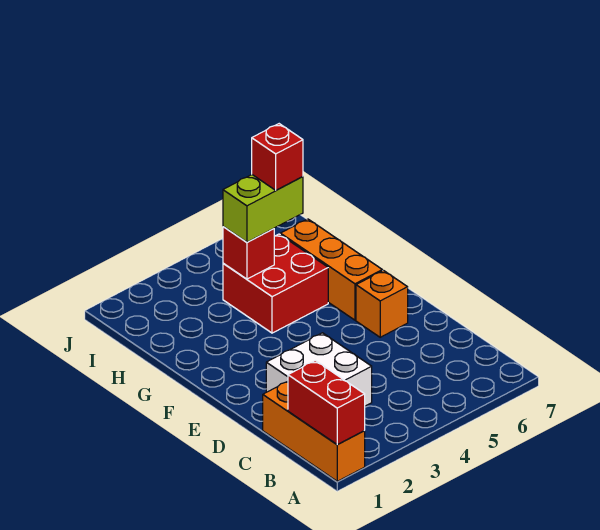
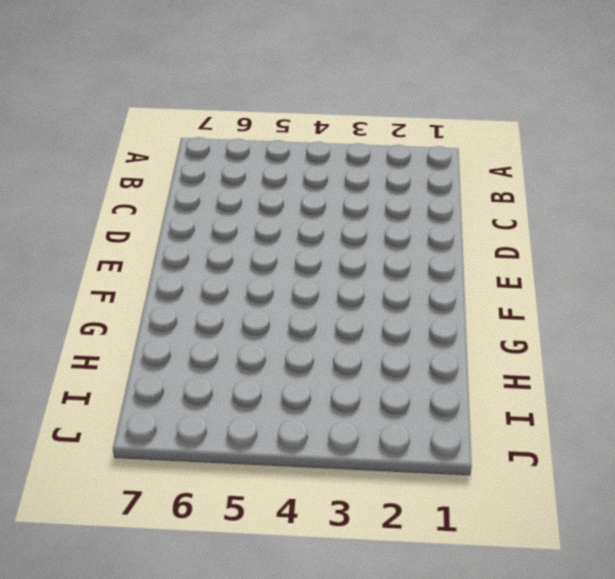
none -> orange 1x3 brick [263,381,365,481]
none -> white 2x2 brick [266,333,372,406]

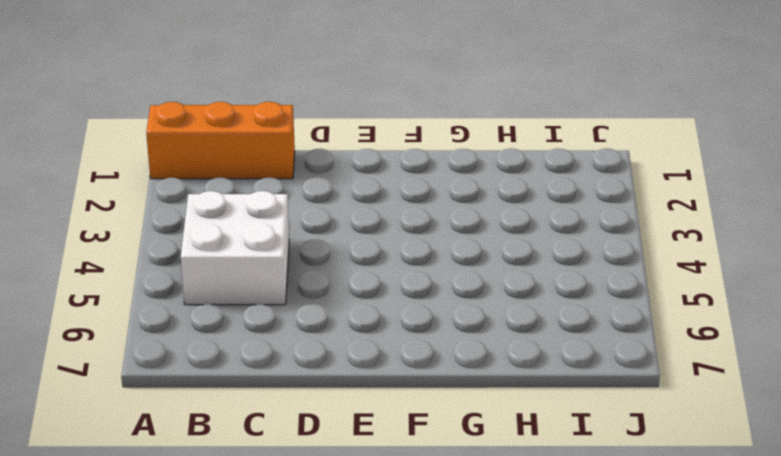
white 2x2 brick [181,191,289,305] -> white 2x2 brick moved to [266,333,372,406]
none -> orange 1x1 brick [356,271,408,337]
none -> orange 1x3 brick [280,219,382,320]

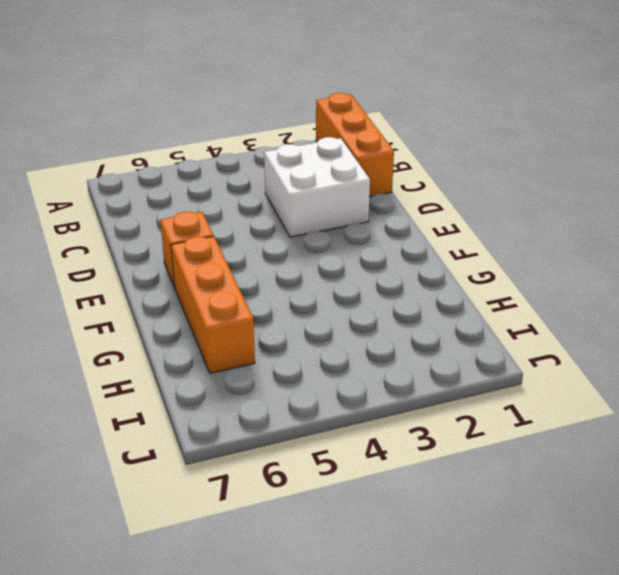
none -> red 2x2 brick [223,234,328,333]
none -> red 1x2 brick [288,361,365,445]

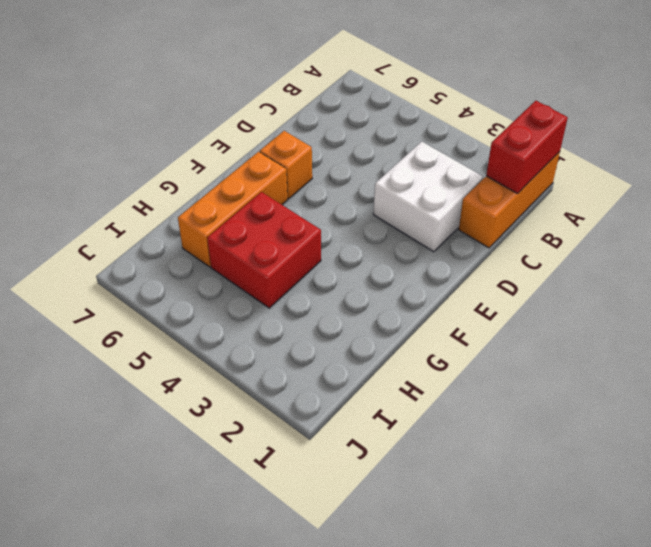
none -> red 1x1 brick [223,227,274,279]
none -> lime 1x2 brick [223,175,303,242]

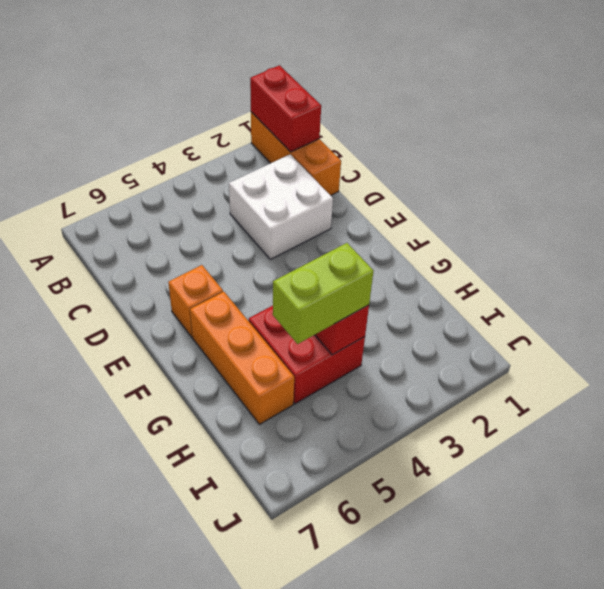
none -> red 1x1 brick [252,124,303,190]

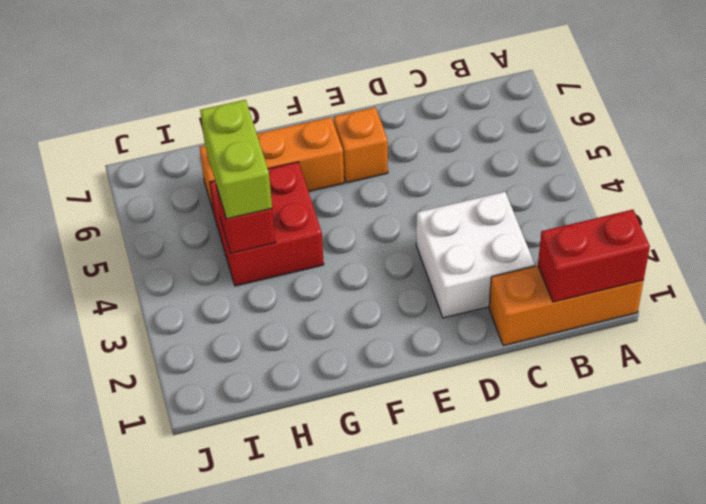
none -> red 1x1 brick [252,124,303,190]

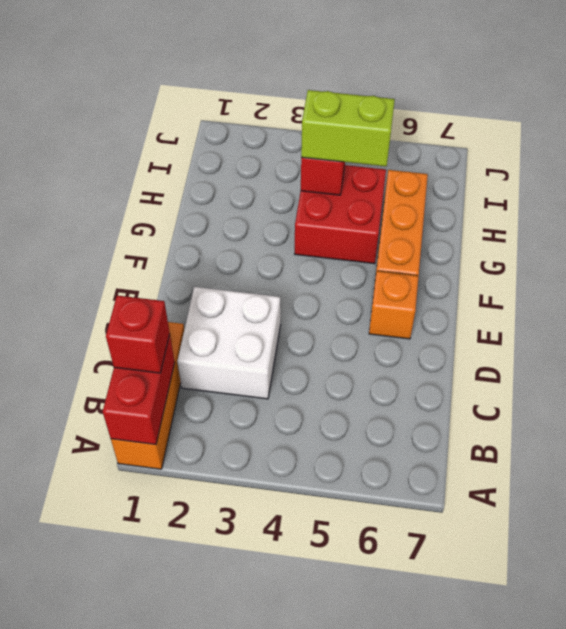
red 1x1 brick [106,295,170,373] -> red 1x1 brick moved to [252,124,303,190]

